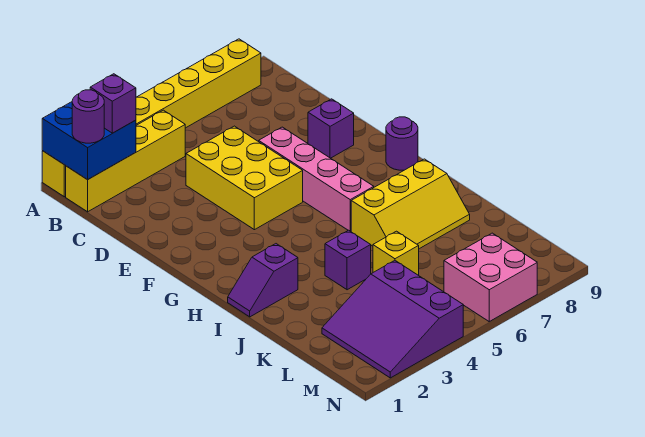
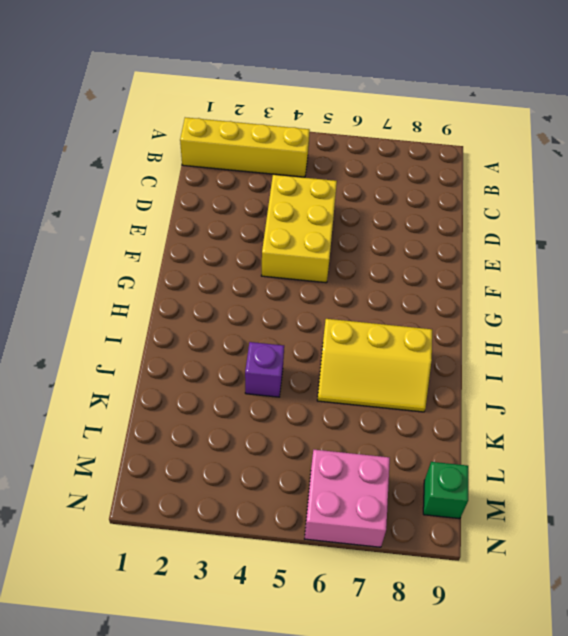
green 1x1 brick [423,462,468,519] -> none
none -> yellow 1x8 brick [42,39,261,197]
none -> pink 1x4 brick [259,127,374,231]
none -> purple 1x1 brick [308,99,354,158]

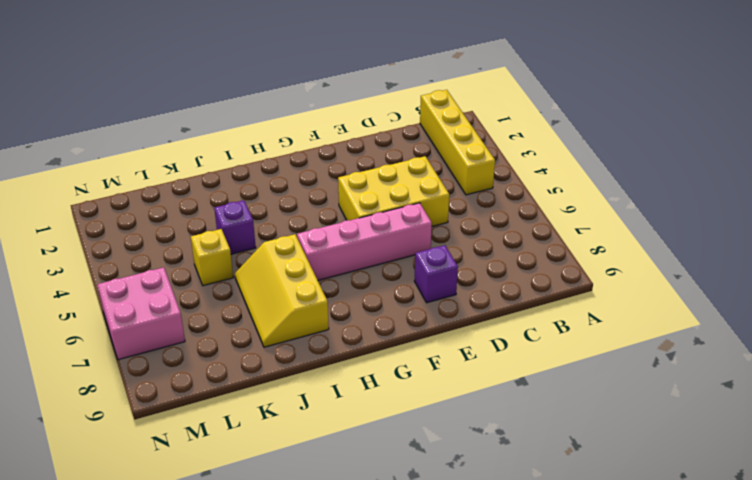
none -> yellow 1x8 brick [42,39,261,197]
none -> purple 1x1 round brick [386,117,418,170]
none -> purple 1x2 slope [228,244,298,317]

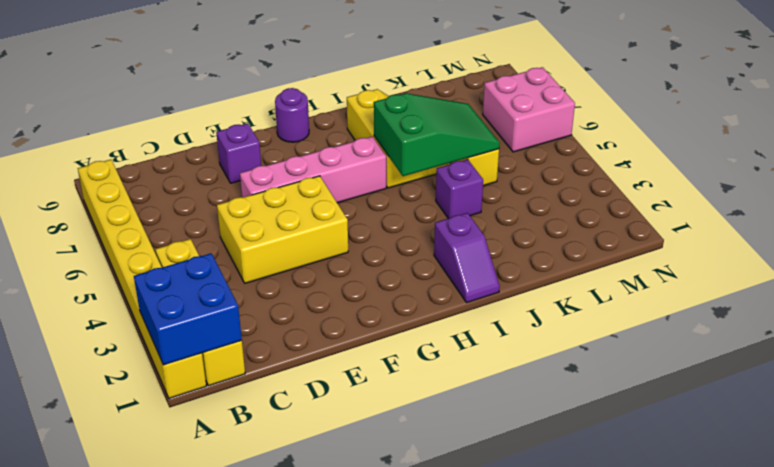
green 2x3 slope [374,93,500,176] -> none
none -> purple 3x3 slope [322,261,463,378]
none -> purple 1x1 round brick [72,90,104,143]
none -> purple 1x1 brick [90,74,136,133]

